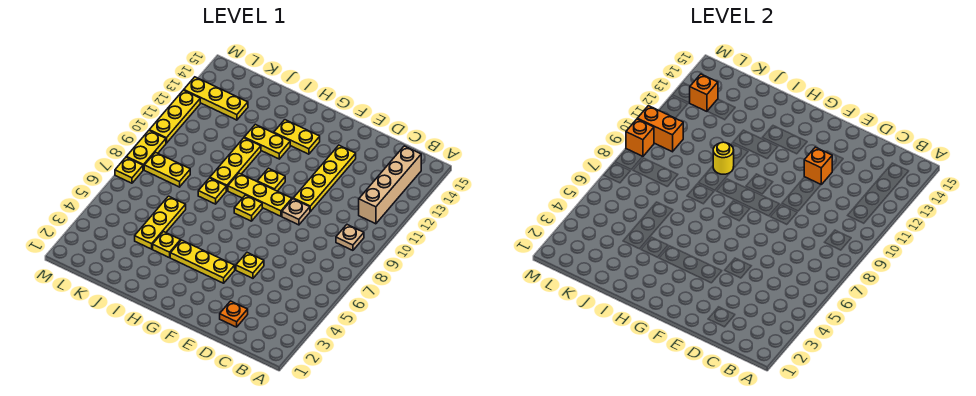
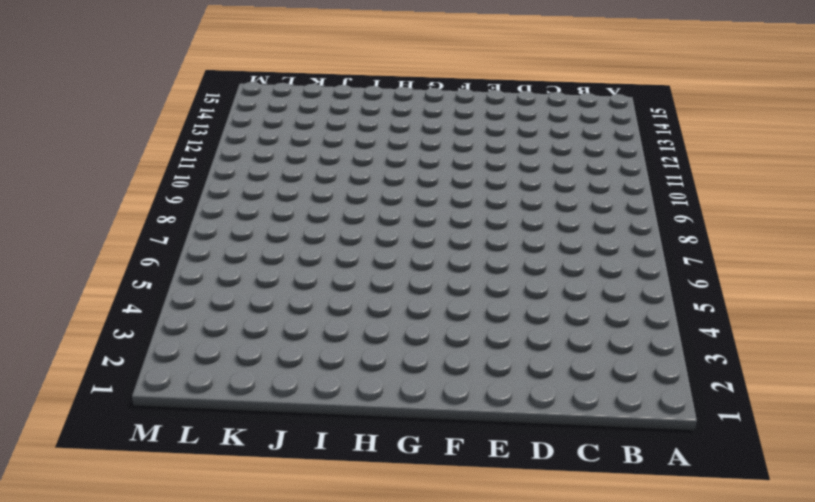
none -> tan 1x1 plate [336,225,364,250]
none -> tan 1x4 brick [359,146,421,224]
none -> orange 1x1 plate [220,301,248,327]

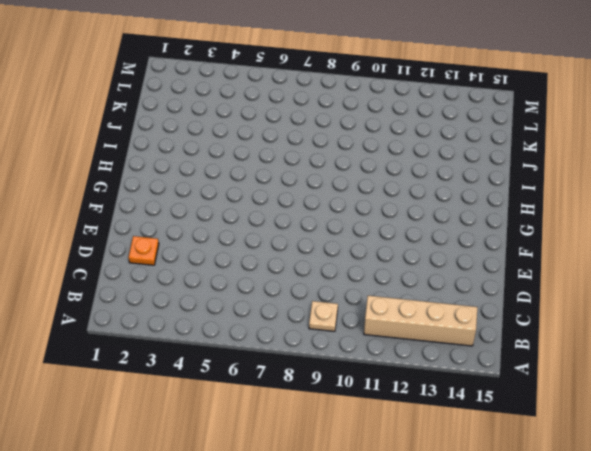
none -> yellow 1x1 plate [236,253,264,278]
none -> tan 1x1 plate [282,199,310,225]
none -> yellow 1x4 plate [293,145,356,211]

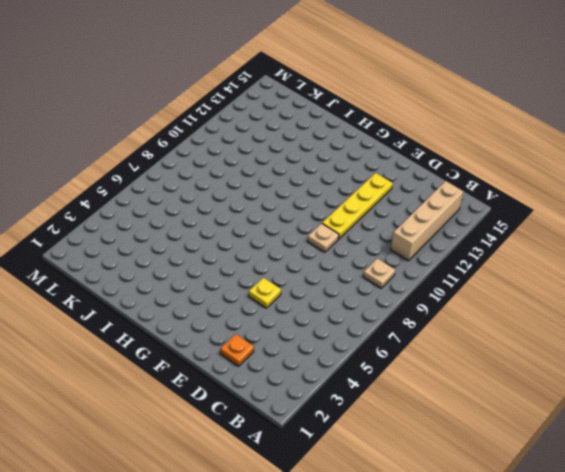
none -> yellow 1x3 plate [170,240,235,283]
none -> yellow 1x3 plate [228,173,292,216]
none -> yellow 1x1 plate [234,195,262,221]

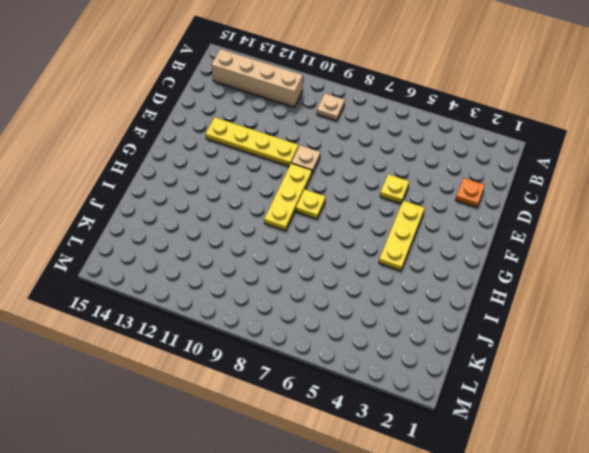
none -> yellow 1x1 plate [257,168,285,191]
none -> yellow 1x2 plate [274,120,320,154]
none -> yellow 1x2 plate [244,124,290,159]

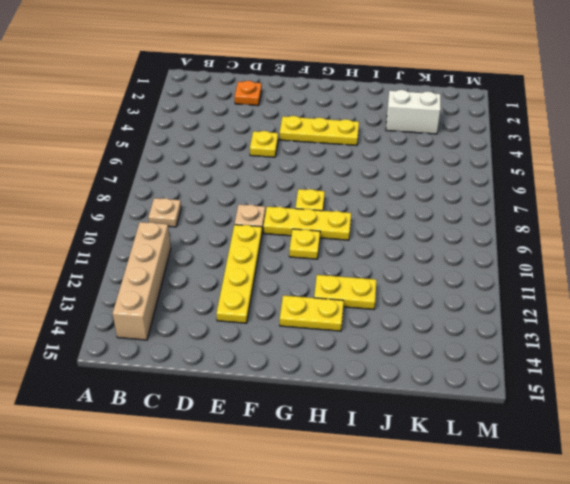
white 1x2 brick [386,90,441,134] -> none
none -> yellow 1x1 plate [153,232,181,258]
none -> yellow 1x1 plate [198,178,226,204]
none -> yellow 1x3 plate [210,138,261,191]

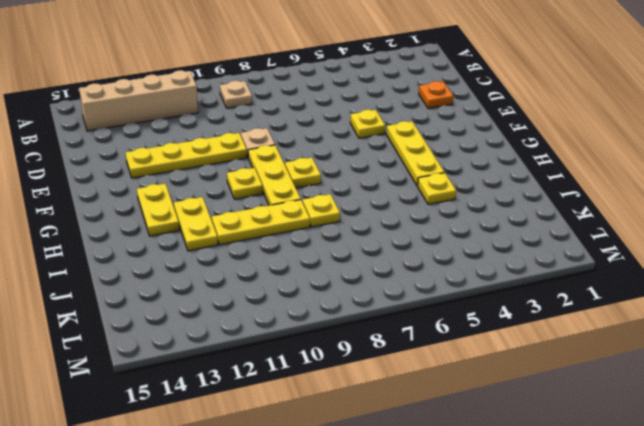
none -> yellow 1x3 plate [135,196,186,249]
none -> yellow 1x2 plate [144,152,190,187]
none -> yellow 1x3 plate [184,77,248,120]

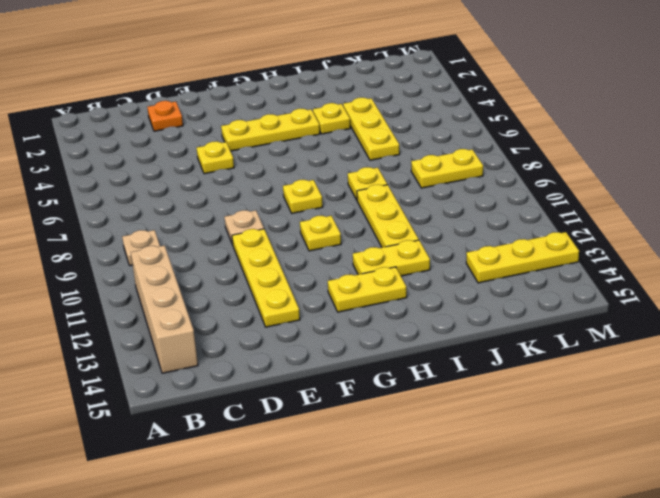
none -> yellow 1x3 plate [228,173,292,216]
none -> yellow 1x1 plate [115,157,143,183]
none -> yellow 1x2 plate [127,131,166,170]

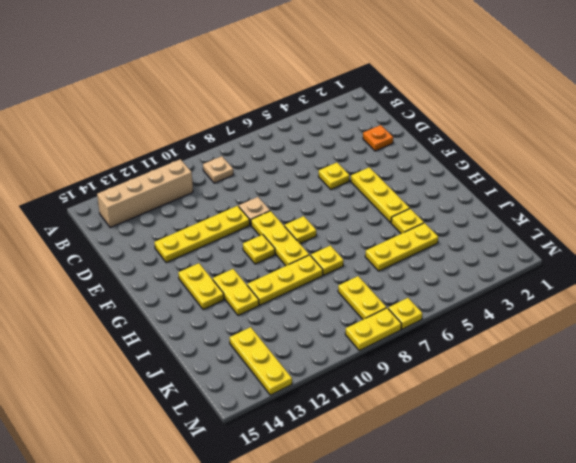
none -> yellow 1x3 plate [149,90,200,143]
none -> orange 1x1 brick [804,147,832,184]
none -> yellow 1x1 round brick [713,142,734,174]

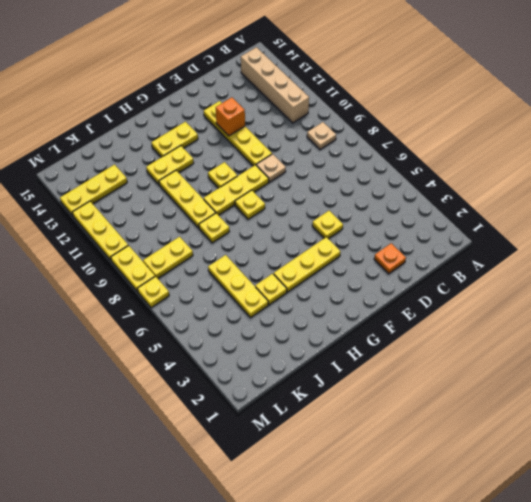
none -> yellow 1x1 round brick [713,142,734,174]
none -> orange 1x2 brick [637,106,683,152]
none -> orange 1x1 brick [690,74,718,111]

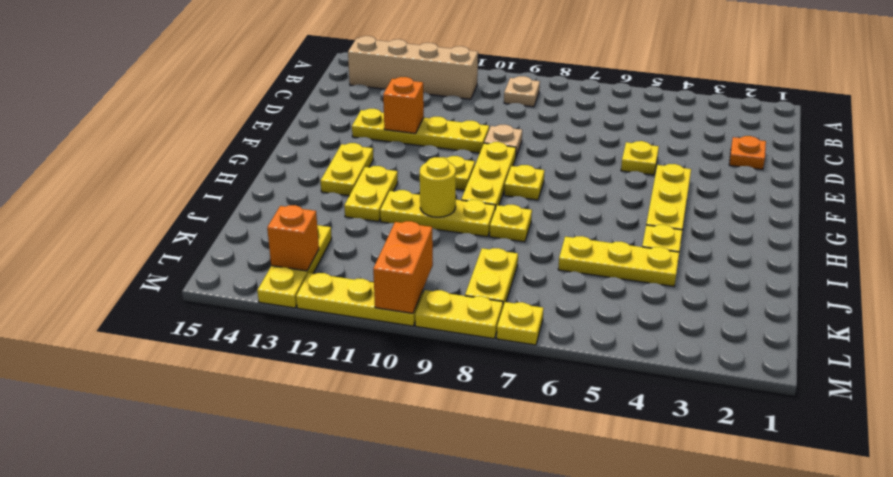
none -> orange 1x1 brick [626,119,654,157]

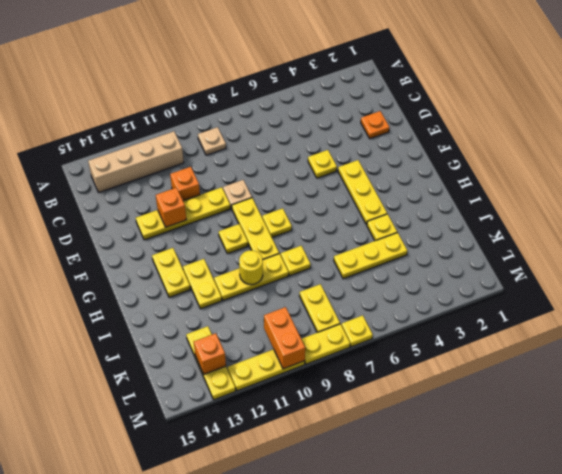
orange 1x1 brick [170,167,200,201] -> orange 1x1 brick moved to [626,119,654,157]

